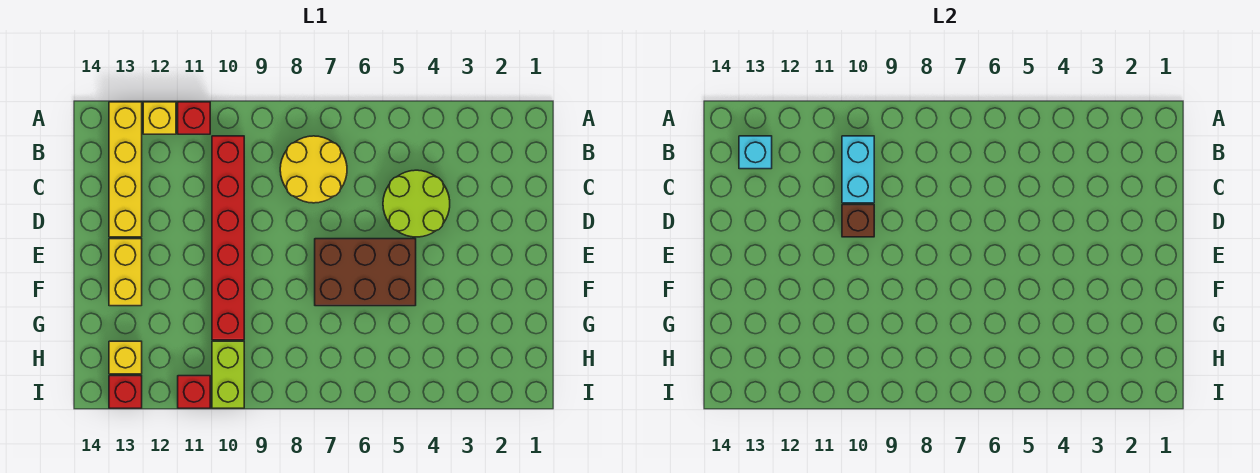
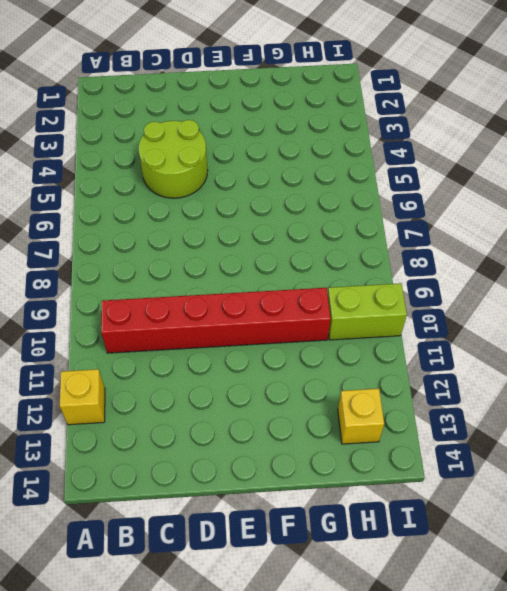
none -> red 1x1 brick [178,102,210,134]
none -> yellow 1x4 brick [109,102,142,237]
none -> yellow 2x2 round brick [280,136,347,203]

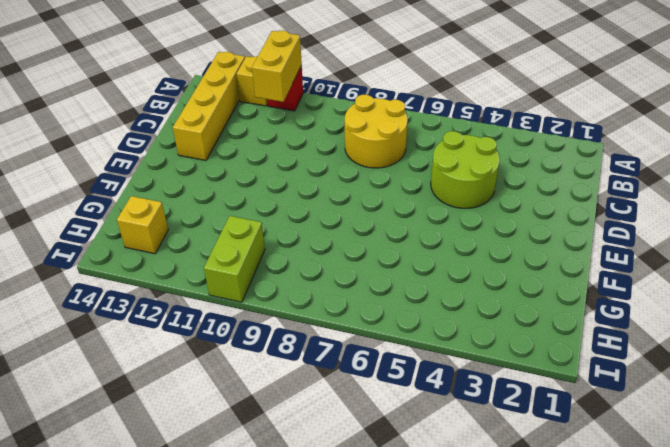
yellow 1x2 brick [252,31,302,102] -> yellow 1x2 brick moved to [109,239,142,306]
none -> red 1x6 brick [212,136,244,340]
none -> brown 2x3 brick [315,239,416,306]
none -> red 1x1 brick [178,376,210,408]

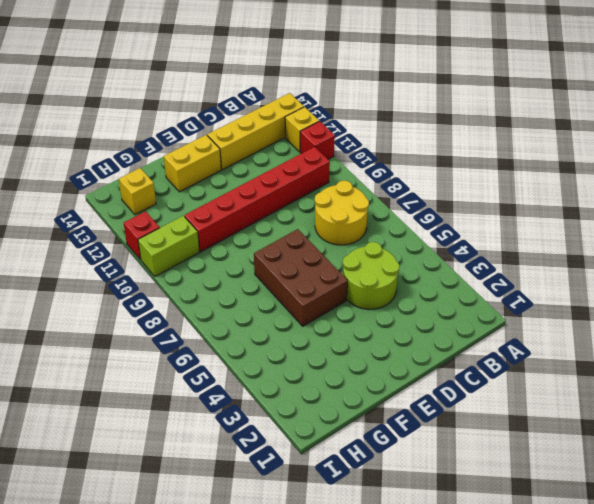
none -> red 1x1 brick [109,376,142,408]
none -> cyan 1x2 brick [842,136,874,203]
none -> cyan 1x1 brick [739,136,772,169]

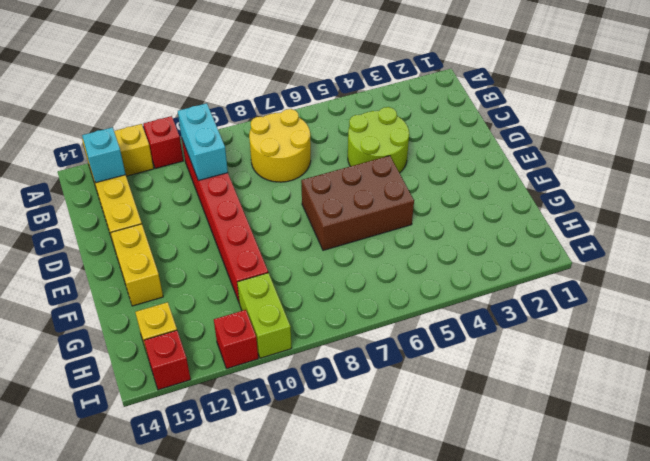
none -> brown 1x1 brick [842,205,874,237]

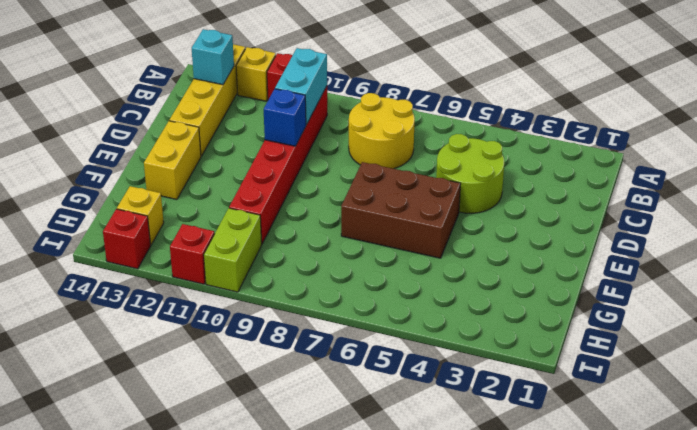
blue 1x1 brick [264,89,306,146] -> brown 1x1 brick [842,205,874,237]

